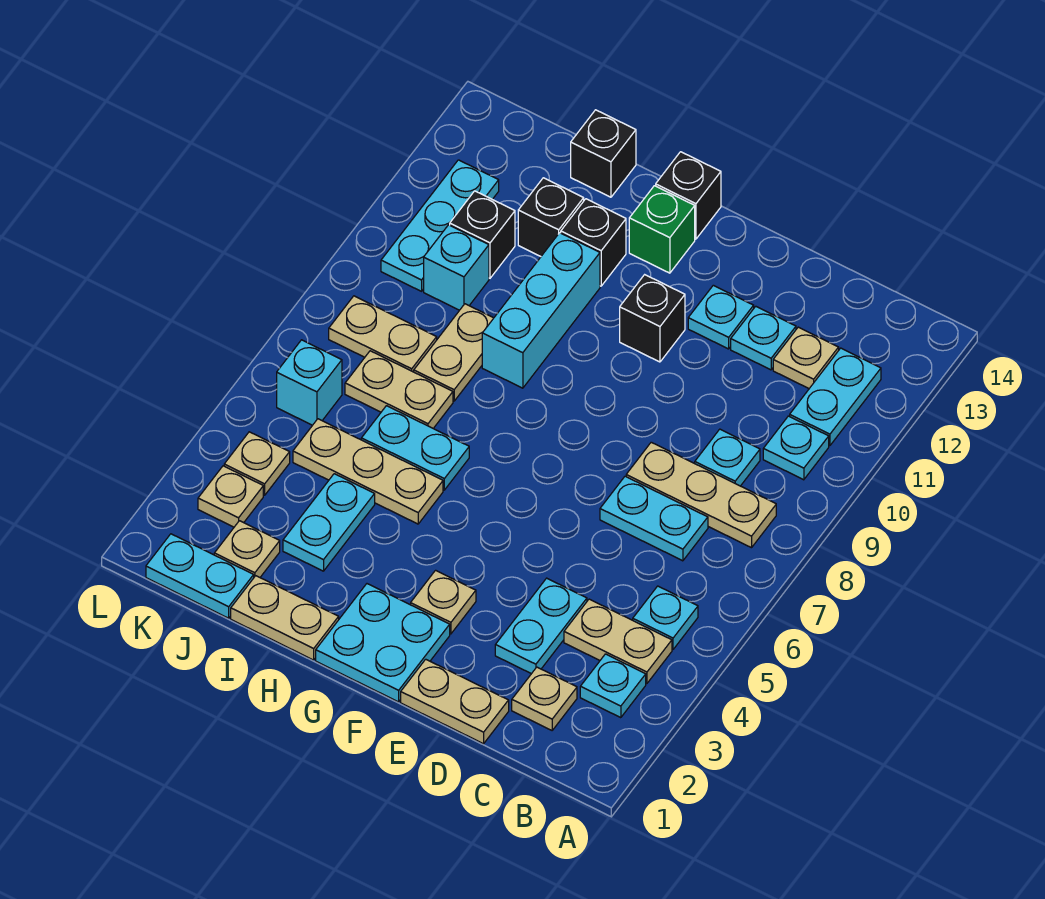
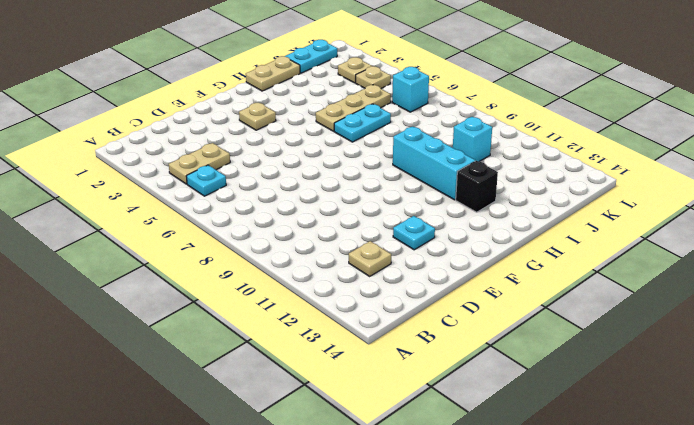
none -> cyan 1x1 plate [580,654,646,718]
none -> tan 1x3 plate [626,442,776,548]
none -> cyan 1x1 plate [763,416,829,480]
none -> cyan 1x2 plate [790,348,881,446]

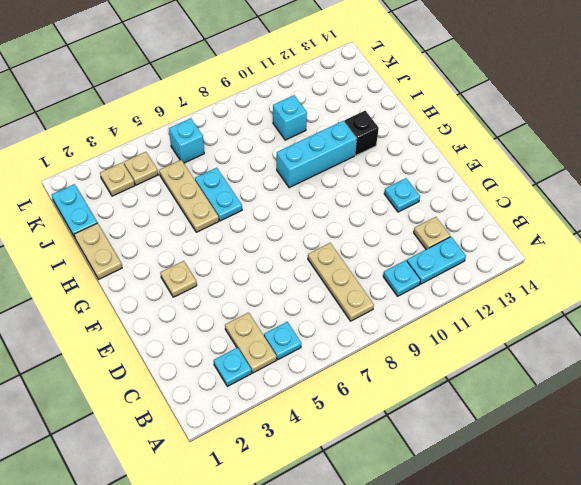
none -> tan 1x1 plate [512,667,577,730]
none -> cyan 1x2 plate [600,476,708,561]
none -> cyan 1x1 plate [695,429,760,486]
none -> tan 1x2 plate [401,659,509,744]

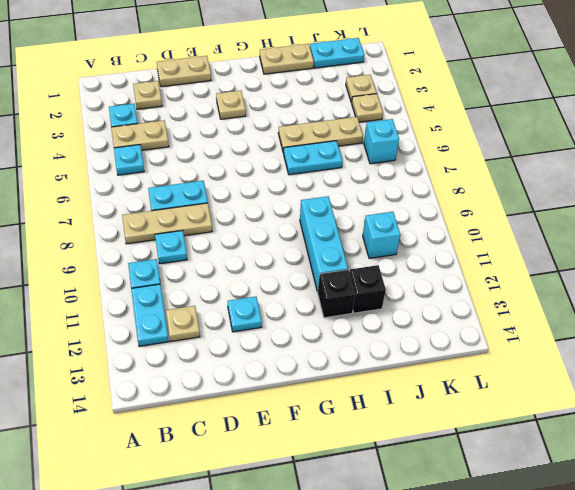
none -> cyan 1x2 plate [495,578,587,674]
none -> cyan 1x1 plate [731,306,796,370]
none -> cyan 2x2 plate [316,584,450,702]
none -> black 1x1 brick [620,275,685,362]

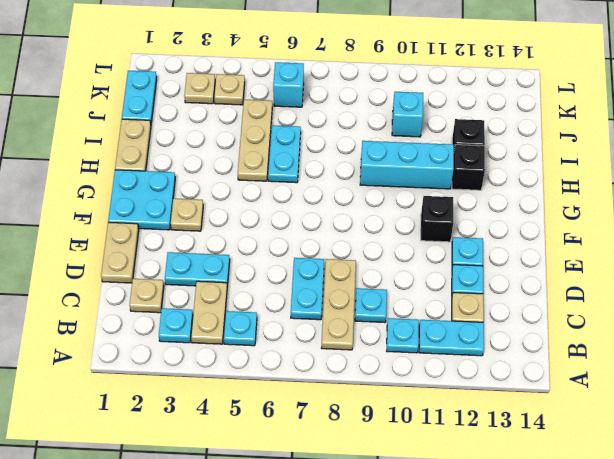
none -> green 1x1 brick [629,186,695,273]
none -> black 1x1 brick [656,152,721,239]
none -> cyan 1x2 plate [283,474,375,571]
none -> tan 1x2 plate [345,351,453,428]

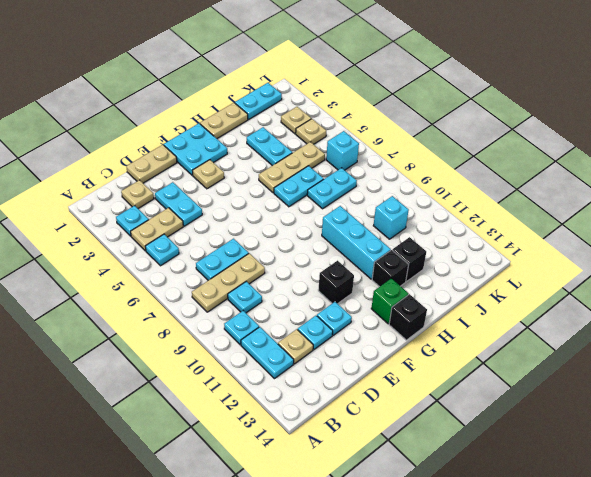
cyan 1x2 plate [307,168,357,209] -> tan 1x2 plate [345,351,453,428]
none -> tan 1x2 plate [414,304,493,401]
none -> black 1x1 brick [571,110,636,197]
none -> tan 1x1 plate [214,521,280,577]
none -> tan 1x2 plate [329,296,437,372]

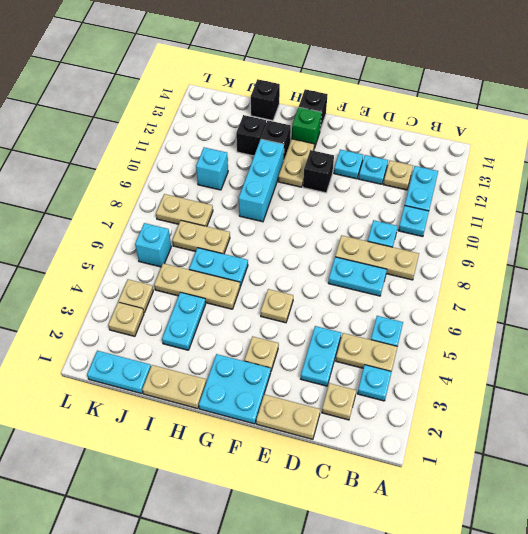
tan 1x1 plate [261,289,293,323] -> tan 1x1 plate moved to [214,521,280,577]
tan 1x2 plate [278,139,314,187] -> tan 1x2 plate moved to [414,304,493,401]
none -> black 1x1 brick [450,191,515,278]
none -> cyan 1x3 plate [381,160,499,291]

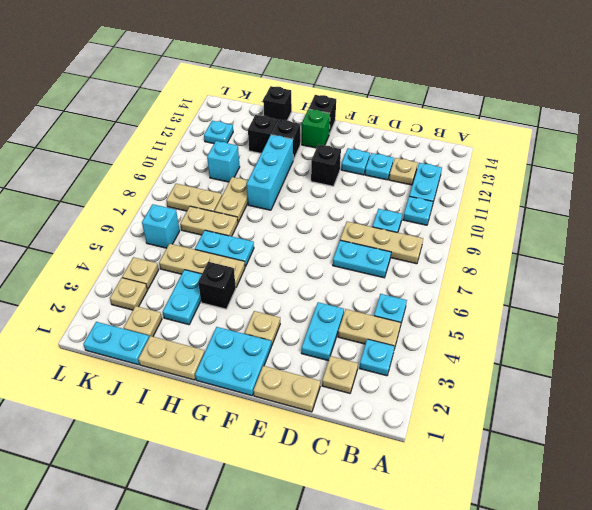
black 1x1 brick [198,262,236,309] -> black 1x1 brick moved to [450,191,515,278]
cyan 1x1 plate [204,121,233,144] -> cyan 1x3 plate [381,160,499,291]

